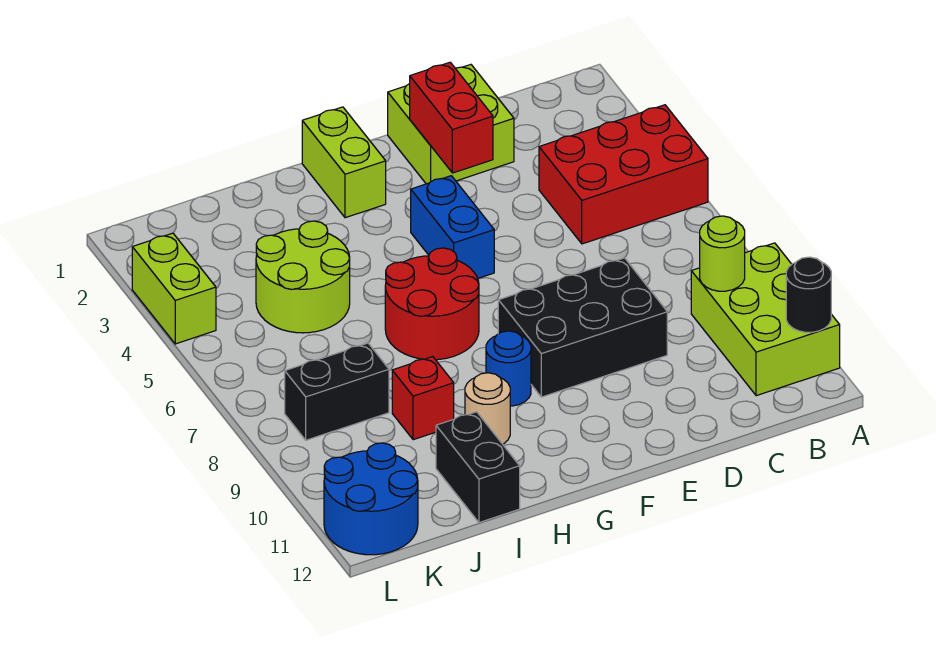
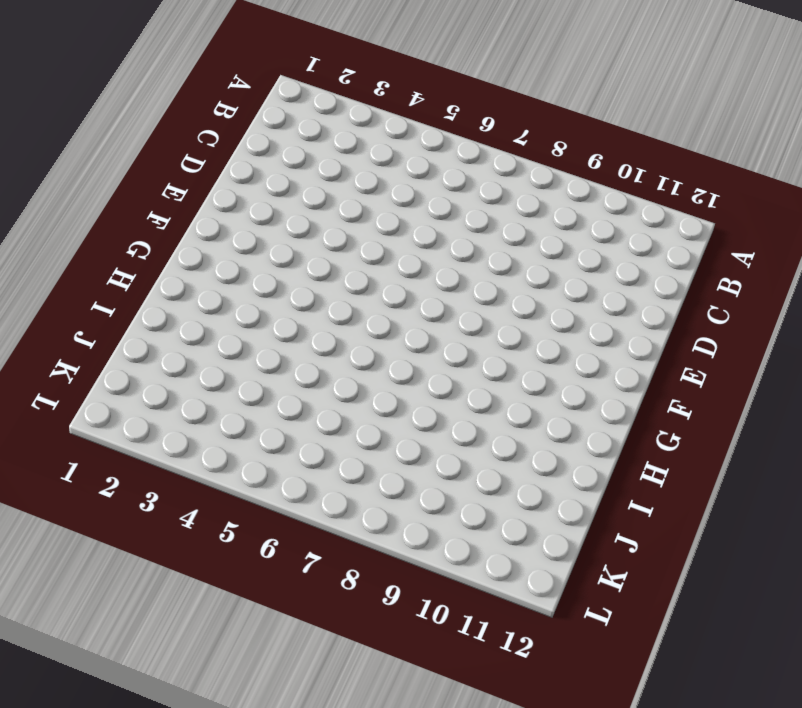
none -> red 2x3 brick [539,105,708,244]
none -> lime 2x3 brick [691,243,840,396]
none -> lime 2x2 brick [388,65,514,184]

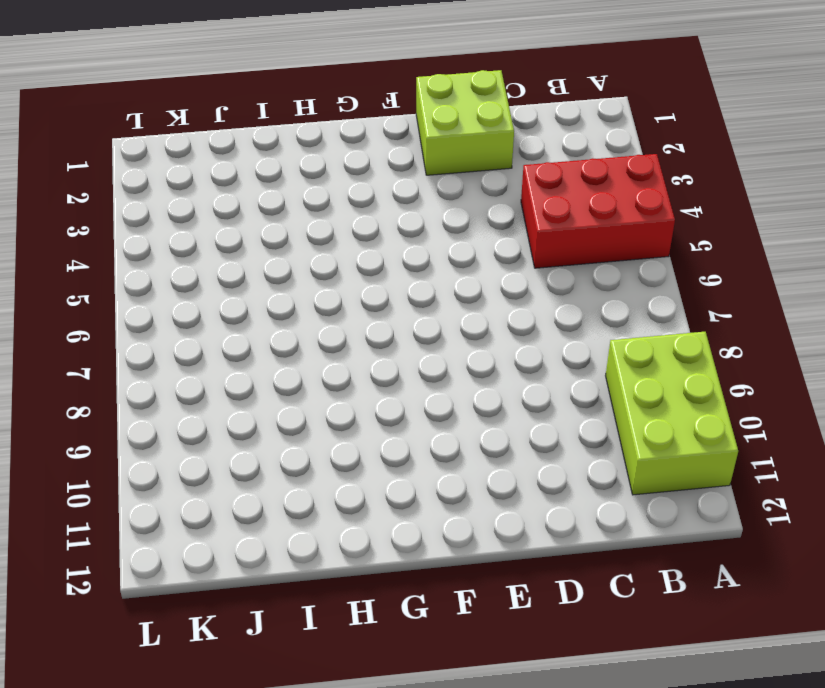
none -> black 2x3 brick [498,258,667,397]
none -> blue 1x2 brick [411,176,494,278]
none -> lime 1x2 brick [302,107,386,218]

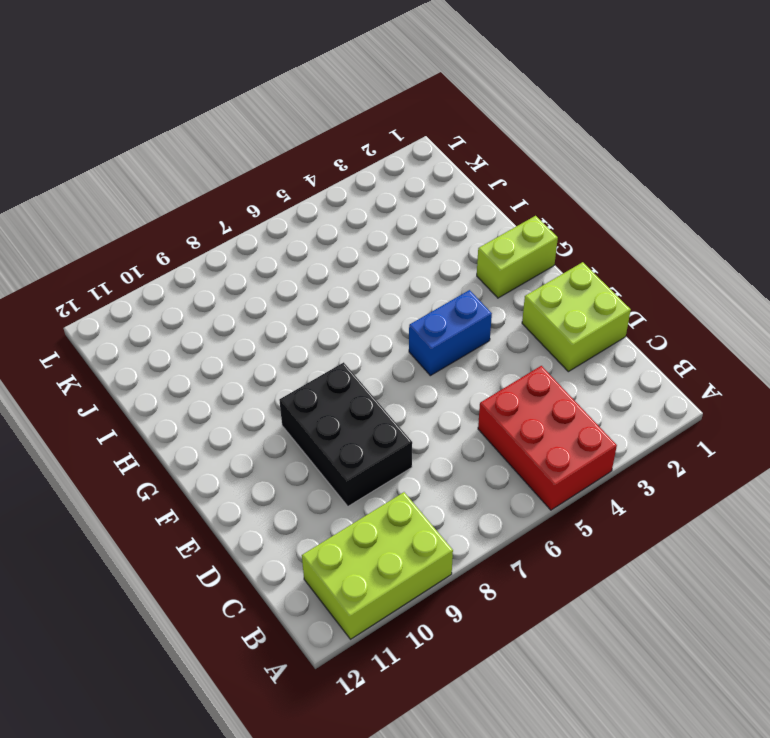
none -> red 2x2 round brick [385,248,479,360]
none -> blue 1x1 round brick [486,331,531,406]
none -> tan 1x1 round brick [465,373,510,444]

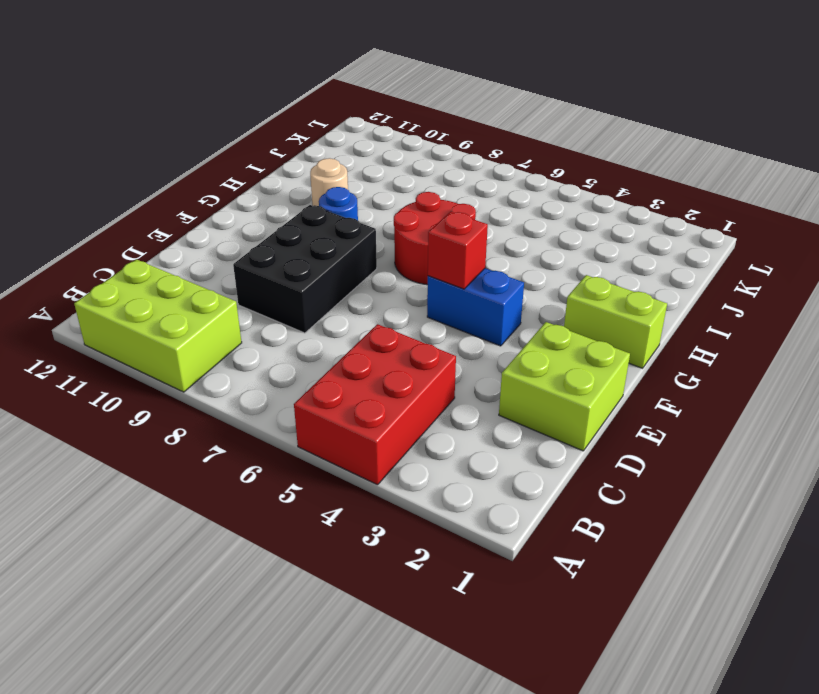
red 1x1 brick [428,212,488,289] -> red 1x1 brick moved to [392,357,454,440]
none -> lime 2x2 round brick [256,221,350,333]
none -> black 1x2 brick [436,412,520,523]
none -> black 1x2 brick [285,343,389,440]

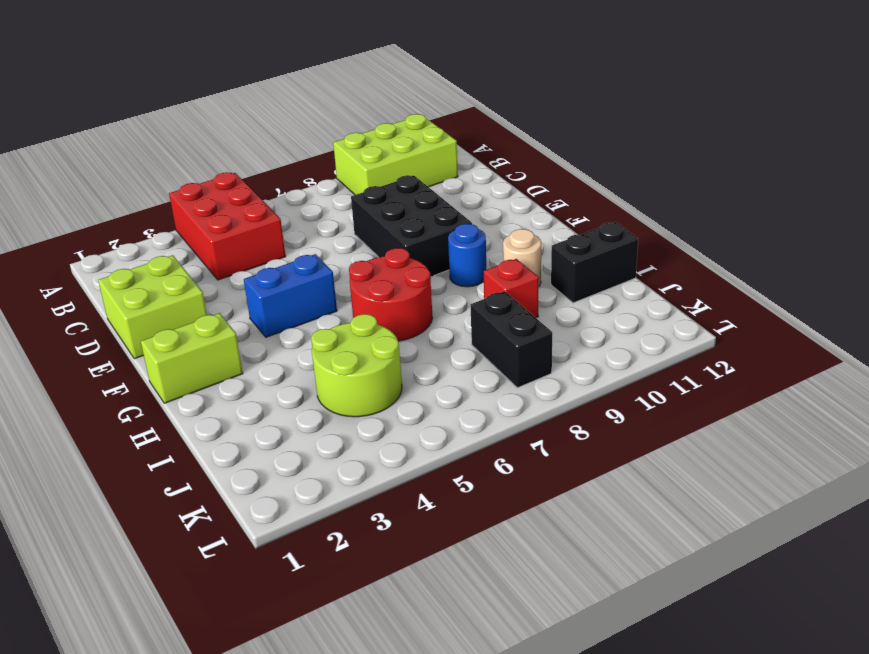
none -> blue 2x2 round brick [324,443,418,555]
none -> lime 1x2 brick [132,233,216,344]
none -> black 1x1 round brick [786,257,831,332]

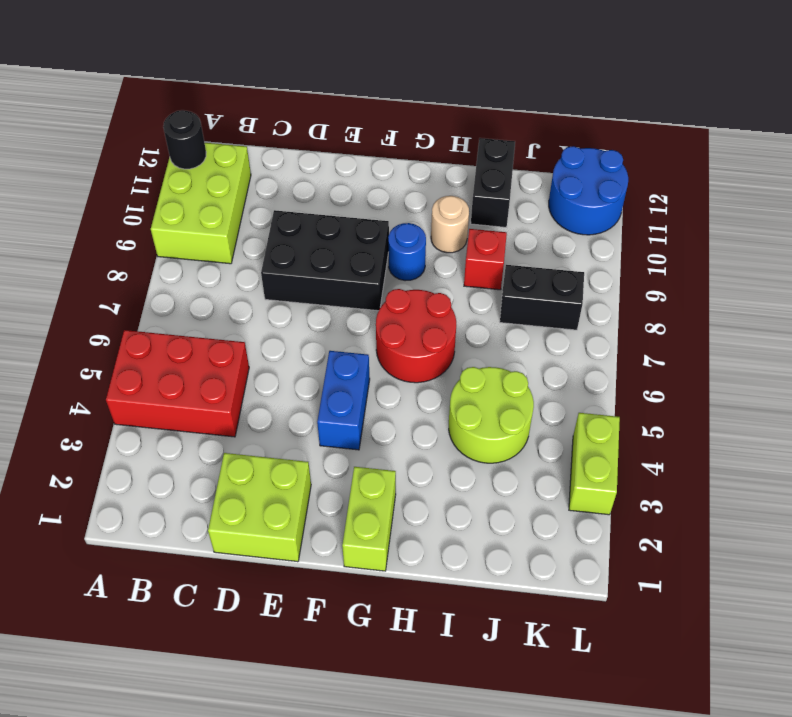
none -> lime 1x1 round brick [700,216,745,291]
none -> red 1x2 brick [410,62,493,173]

